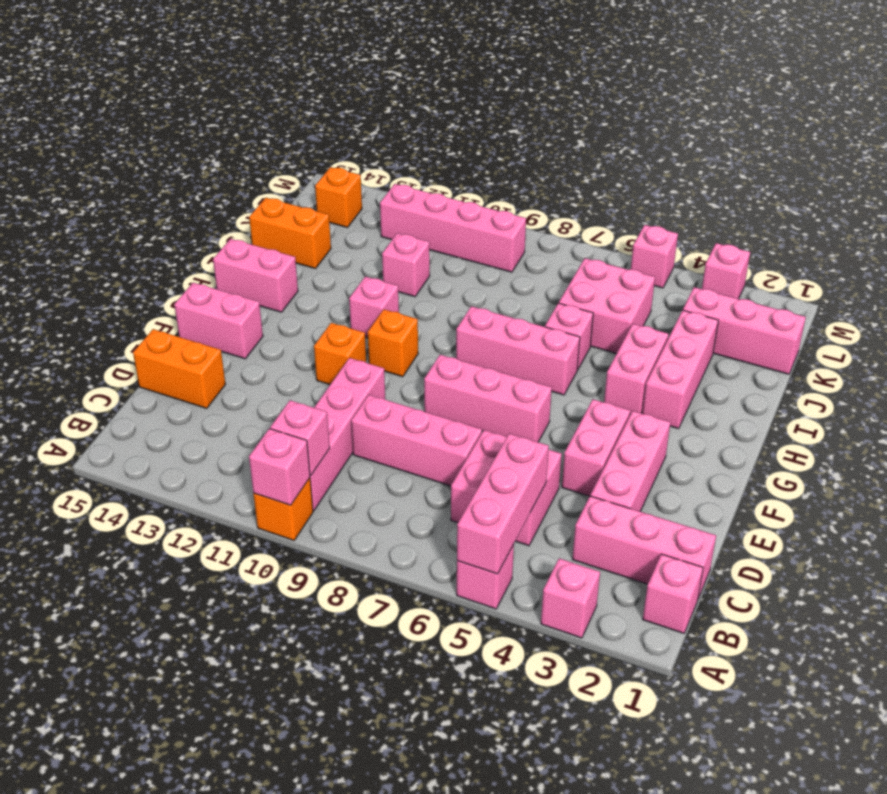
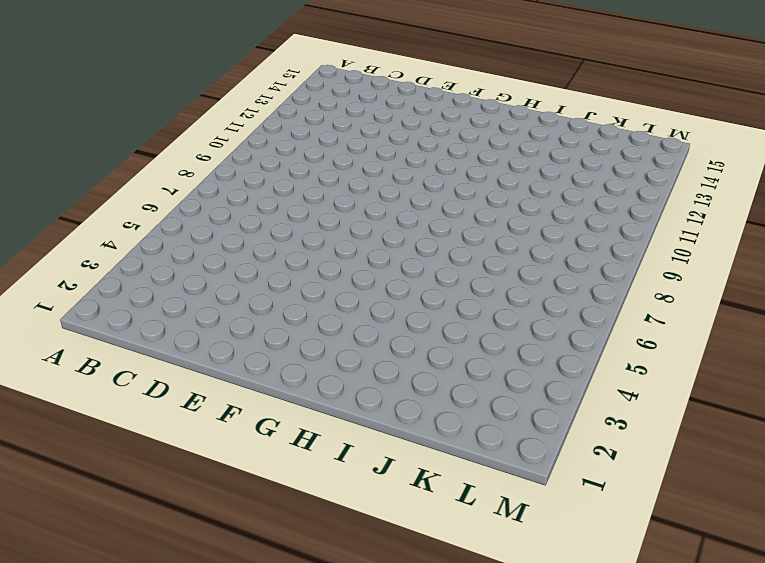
none -> pink 1x1 brick [541,558,600,638]
none -> pink 1x1 brick [457,544,514,609]
none -> orange 1x1 brick [253,478,313,540]
none -> pink 1x1 brick [643,554,703,633]

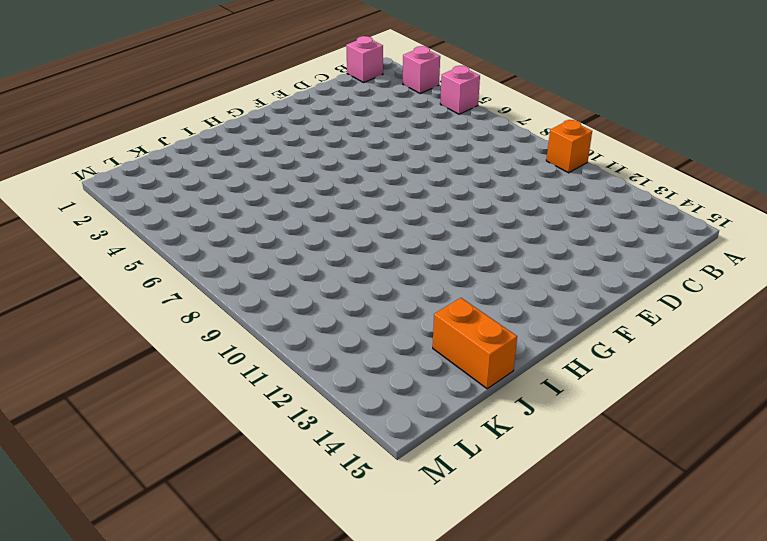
none -> pink 1x4 brick [310,358,385,511]
none -> pink 1x3 brick [572,496,716,598]
none -> pink 2x2 brick [451,430,562,546]
none -> pink 1x3 brick [590,411,670,511]

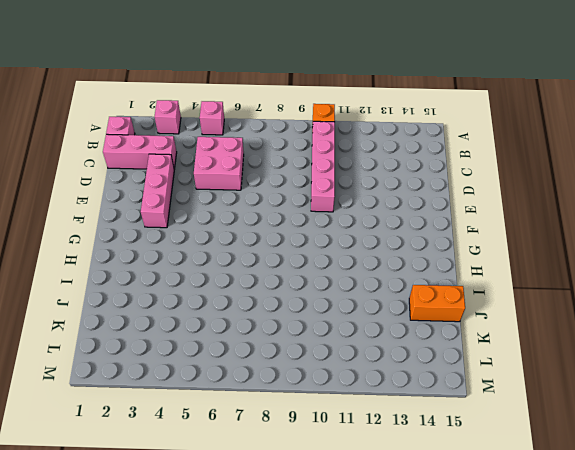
none -> pink 1x3 brick [351,395,482,486]
none -> orange 1x2 brick [133,329,226,408]
none -> pink 1x2 brick [562,399,630,496]
none -> pink 1x3 brick [424,355,552,442]

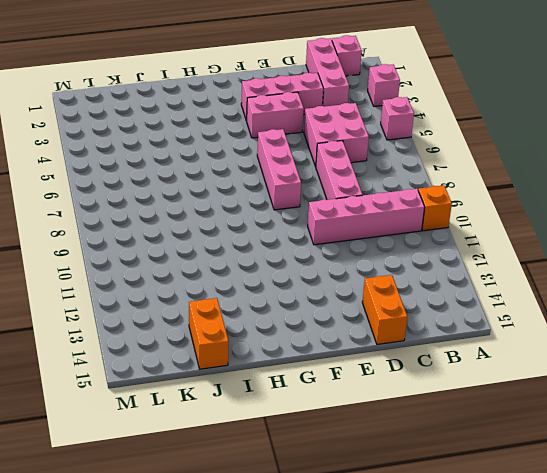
none -> orange 1x1 brick [314,323,366,385]
none -> pink 1x2 brick [174,283,263,359]
none -> orange 1x1 brick [368,310,418,377]
none -> pink 1x3 brick [642,310,718,429]

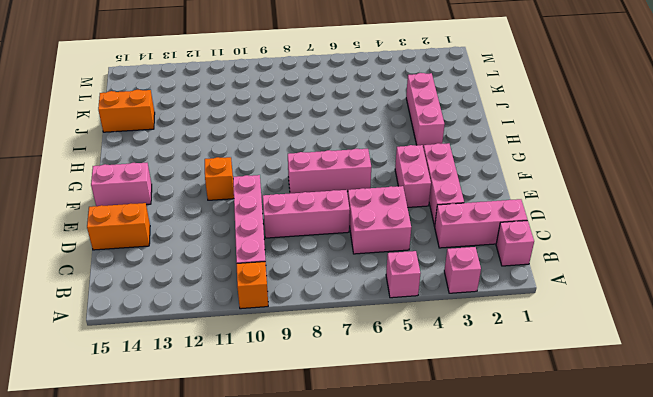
none -> orange 1x1 brick [368,310,418,377]
none -> pink 1x2 brick [604,324,669,414]
none -> pink 1x3 brick [456,306,580,395]
none -> pink 1x1 brick [349,277,399,338]

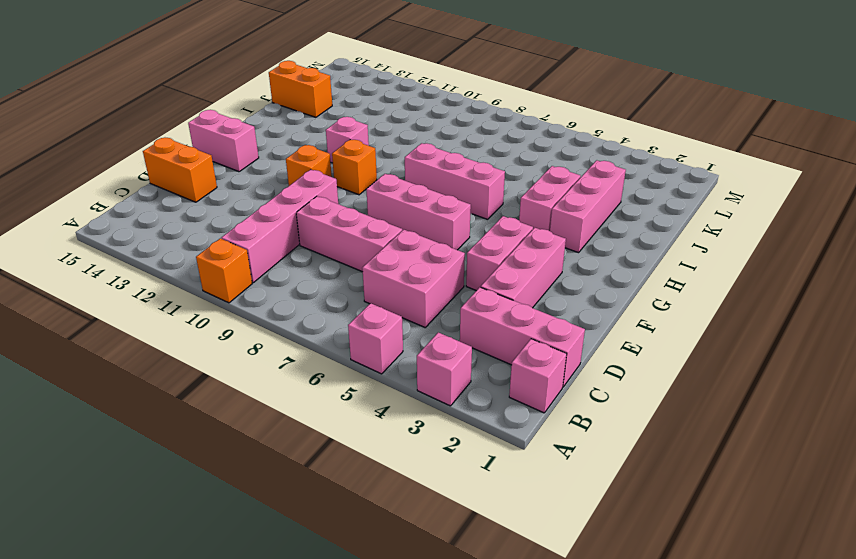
none -> pink 1x2 brick [213,239,298,312]
none -> pink 1x1 brick [545,303,593,370]
none -> pink 2x2 brick [559,258,655,354]
none -> pink 1x1 brick [382,233,430,297]

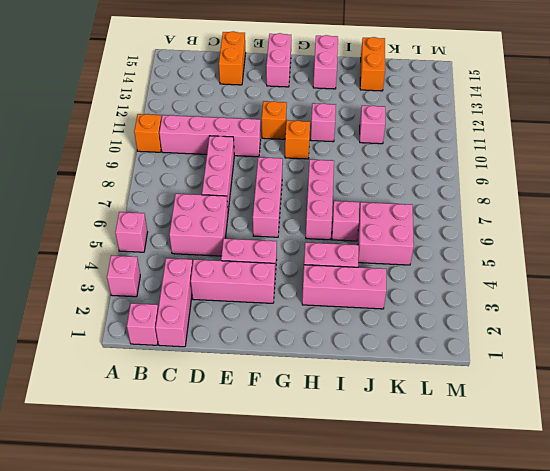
none -> pink 1x3 brick [683,287,806,374]
none -> pink 1x4 brick [380,184,526,272]
none -> orange 1x1 brick [315,167,362,227]
none -> pink 1x1 brick [702,243,750,299]

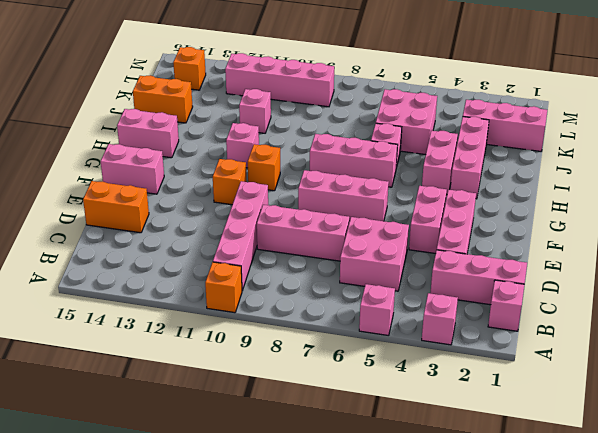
none -> pink 1x1 brick [702,243,750,299]
none -> pink 1x1 brick [631,225,678,288]
none -> pink 1x3 brick [457,433,549,574]
none -> pink 1x1 brick [249,429,310,505]

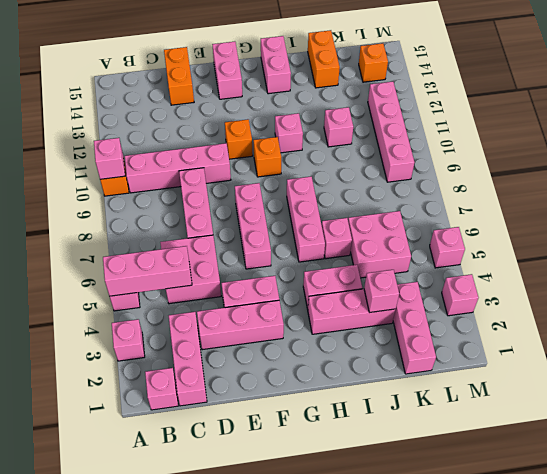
pink 1x1 brick [364,270,399,313] -> pink 1x1 brick moved to [270,400,330,476]

